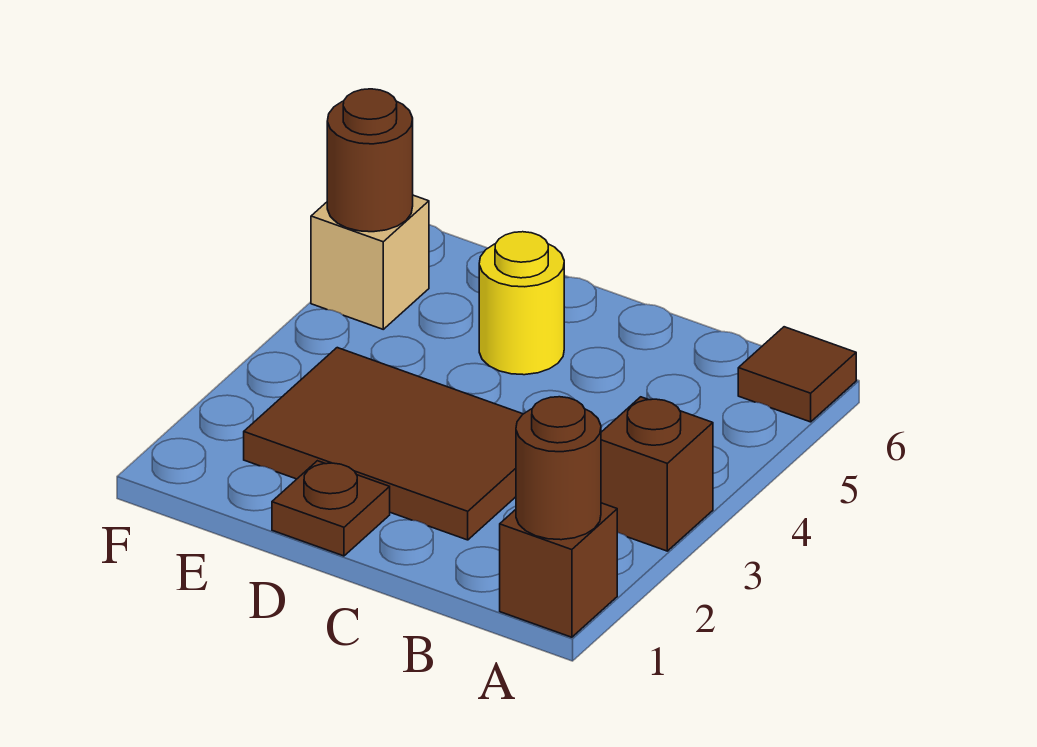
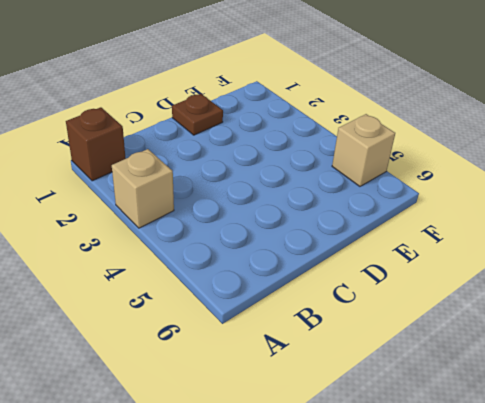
tan 1x1 brick [112,149,174,228] -> brown 1x1 brick [601,397,713,551]
none -> brown 1x1 tile [738,327,856,422]
none -> brown 2x3 tile [244,348,523,540]

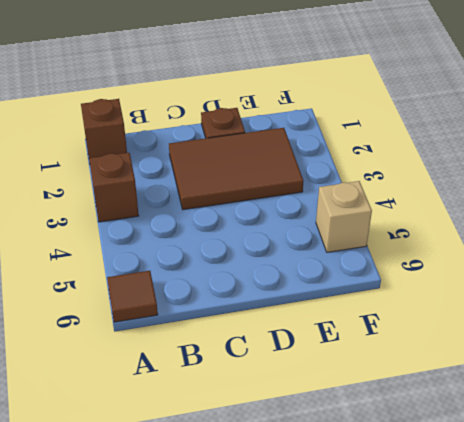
none -> yellow 1x1 round brick [479,232,564,375]
none -> brown 1x1 round brick [516,397,601,540]

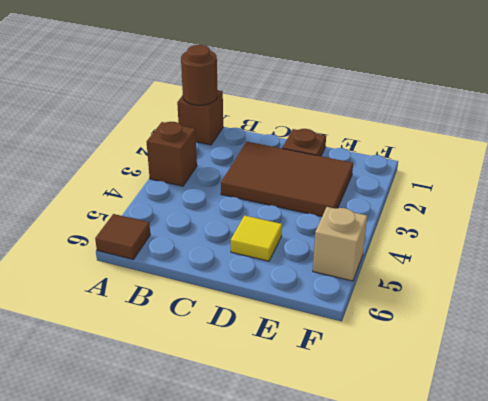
yellow 1x1 tile [231,216,282,261] -> yellow 1x1 round brick [479,232,564,375]
none -> brown 1x1 round brick [327,89,413,232]

